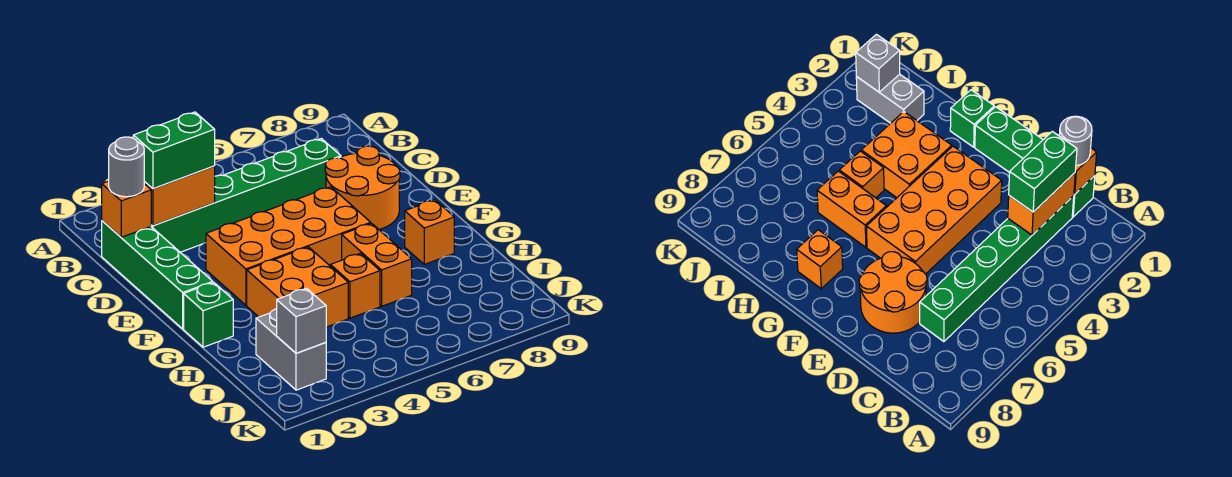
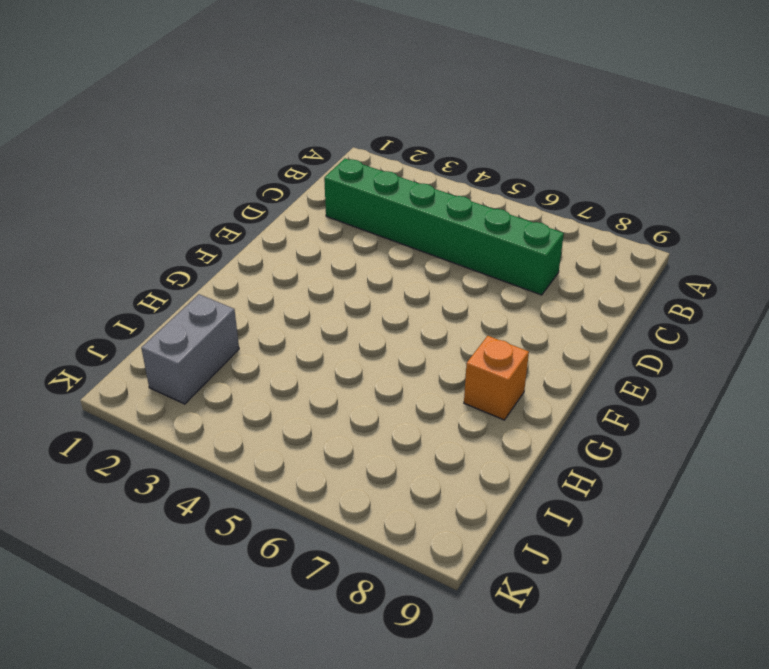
none -> green 1x4 brick [102,221,213,329]
none -> orange 2x2 round brick [325,146,400,229]
none -> orange 2x4 brick [206,187,371,305]

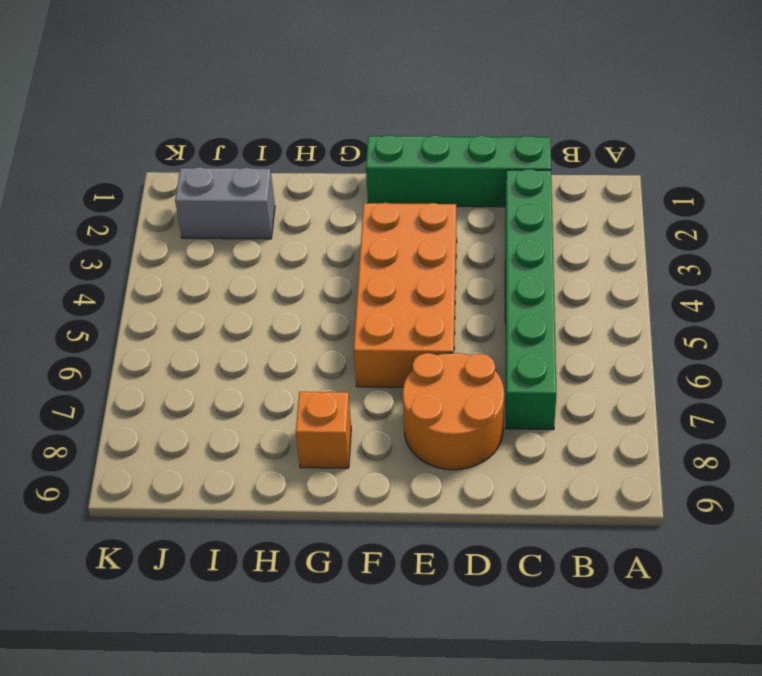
none -> green 1x1 brick [184,282,233,347]
none -> orange 2x2 brick [247,247,348,327]
none -> orange 1x2 brick [342,223,412,306]

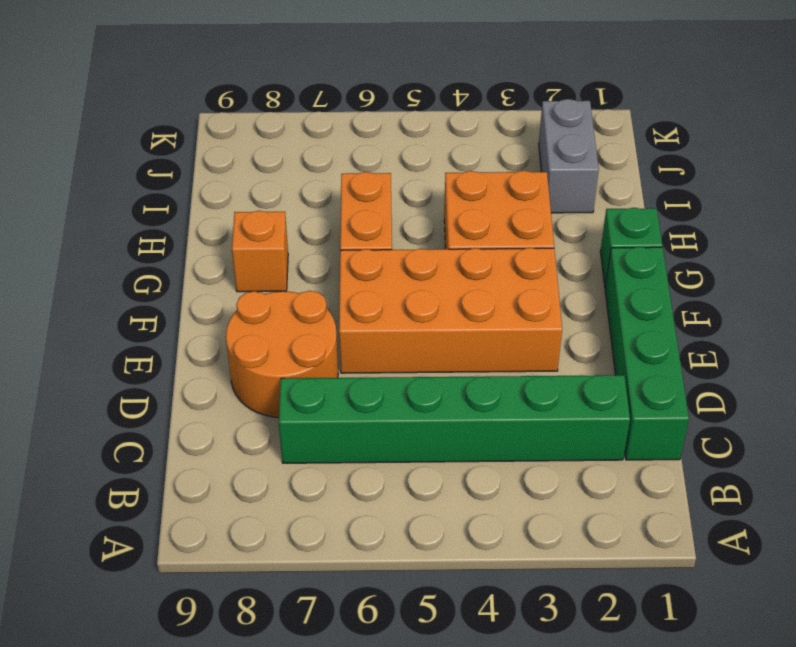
none -> orange 1x1 brick [330,253,380,318]
none -> orange 1x1 brick [102,181,151,237]
none -> orange 1x2 brick [144,166,215,225]

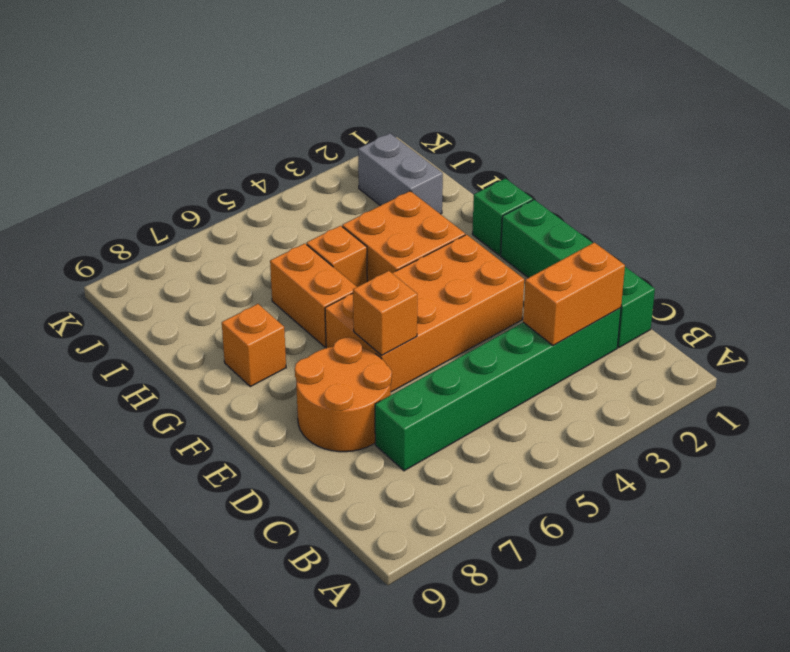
orange 1x1 brick [353,271,417,355] -> orange 1x1 brick moved to [102,181,151,237]
none -> grey 1x1 brick [277,288,326,353]
none -> grey 1x1 round brick [109,137,144,197]
none -> green 1x2 brick [133,112,215,189]

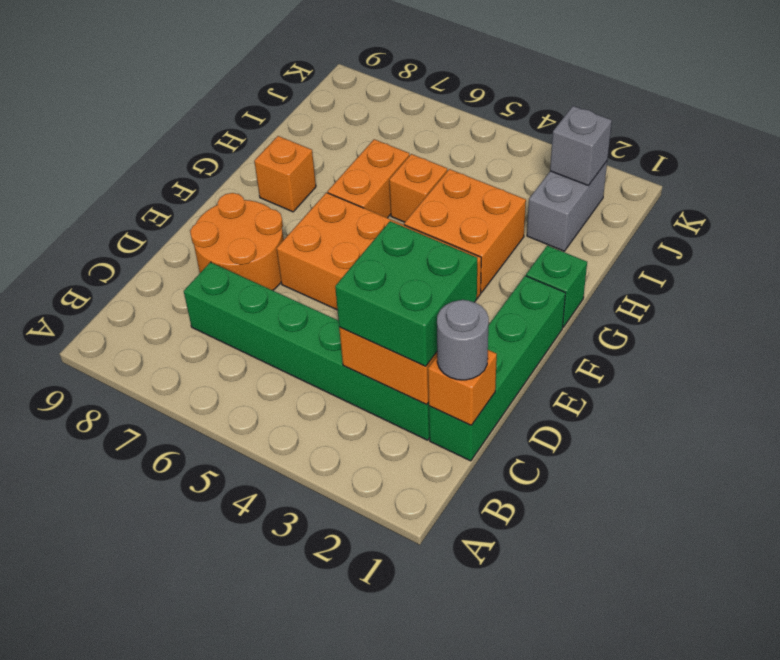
green 2x2 brick [335,221,477,366] -> green 1x2 brick [133,112,215,189]

